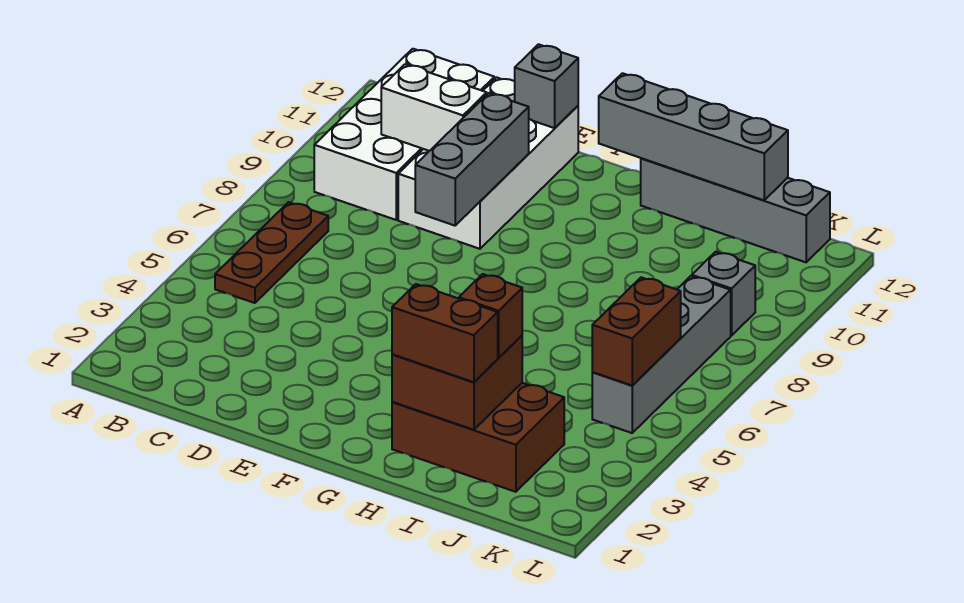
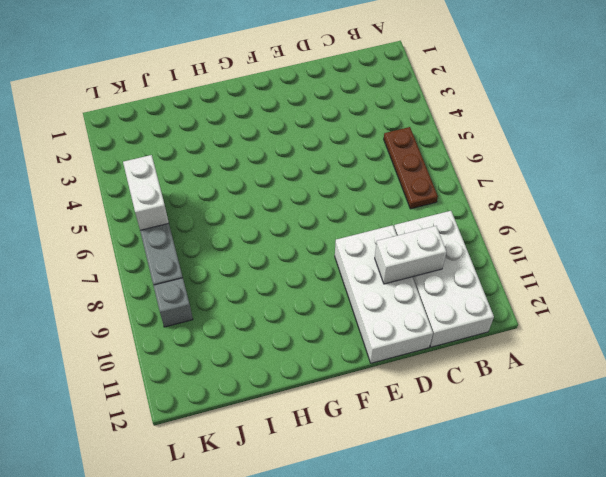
white 1x2 brick [123,155,169,230] -> brown 1x2 brick [592,277,681,386]
none -> brown 2x3 brick [392,383,564,492]
none -> grey 1x4 brick [641,158,830,262]
none -> grey 1x3 brick [415,93,529,226]

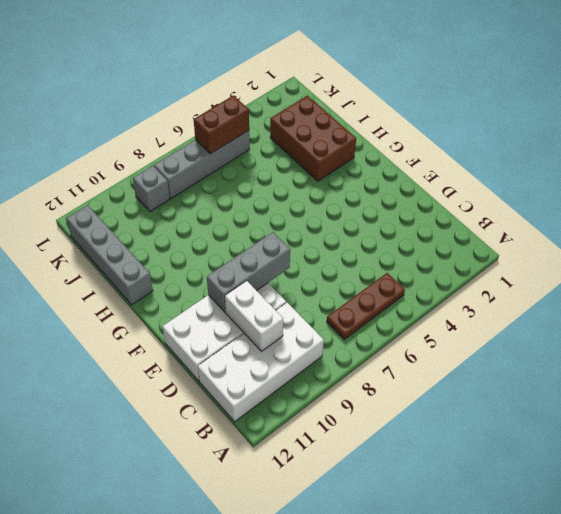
none -> grey 1x1 brick [515,44,578,128]
none -> grey 1x4 brick [599,73,788,200]
none -> brown 2x2 brick [392,336,522,430]

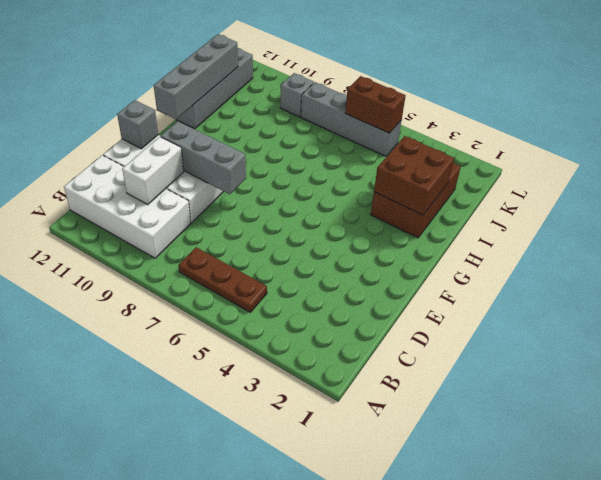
none -> brown 1x2 brick [392,284,498,382]
none -> brown 1x1 brick [459,274,522,358]

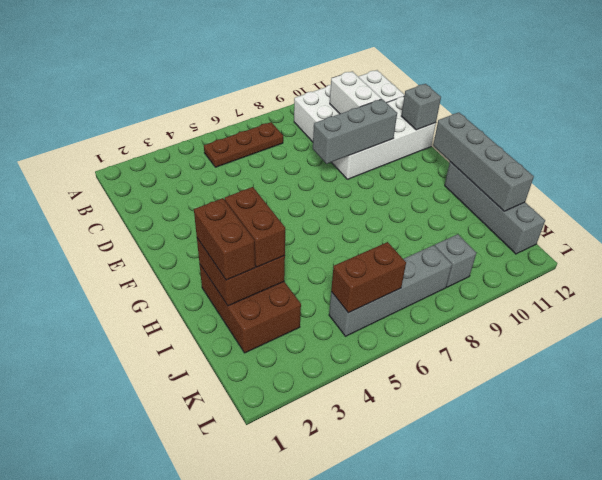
brown 1x2 brick [225,187,285,267] -> brown 1x1 brick [459,274,522,358]

